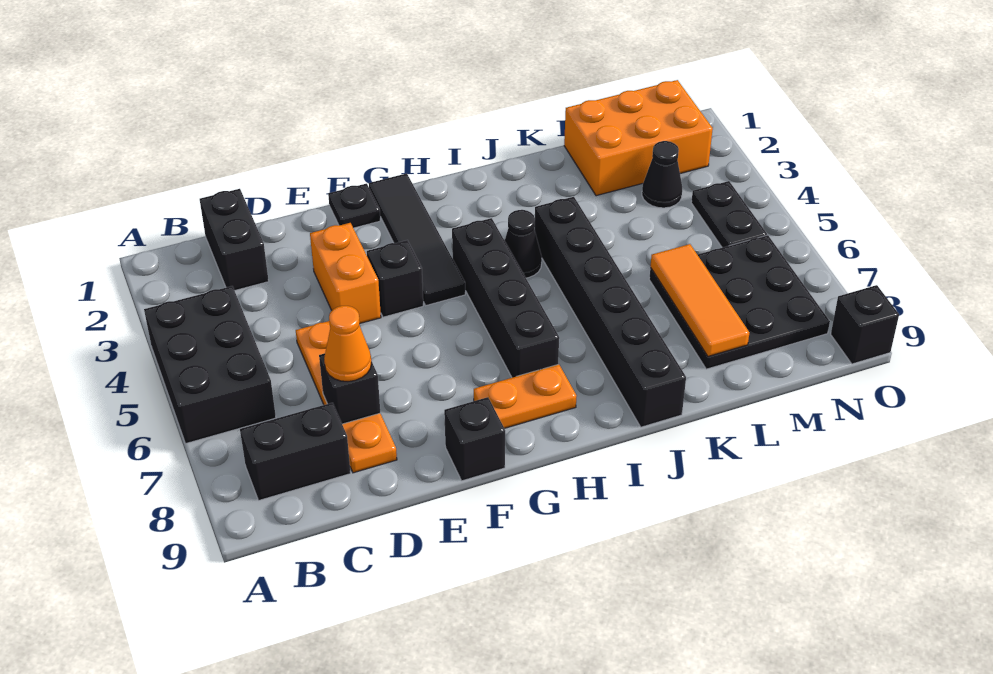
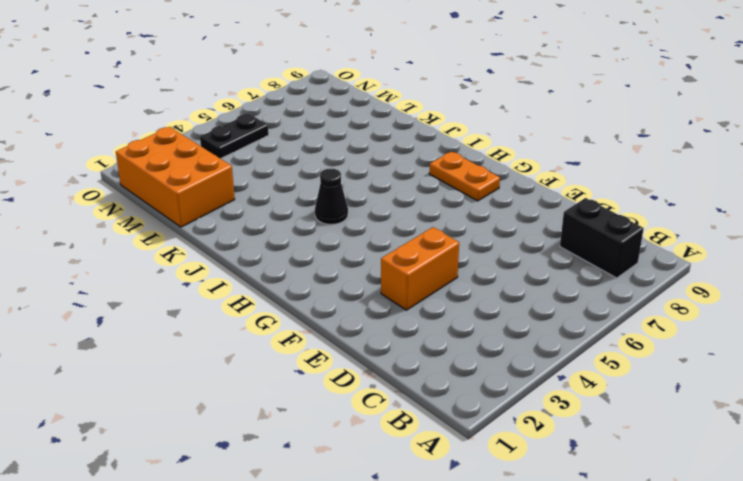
none -> black 2x3 brick [144,286,276,443]
none -> black 1x2 brick [200,189,269,291]
none -> orange 1x4 plate [296,321,397,473]

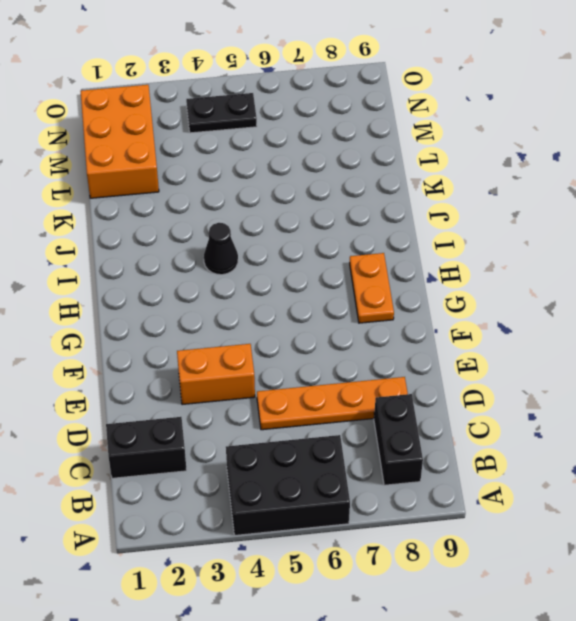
none -> black 1x1 plate [328,184,380,228]
none -> black 1x1 brick [367,240,423,317]
none -> black 1x1 brick [444,397,505,481]

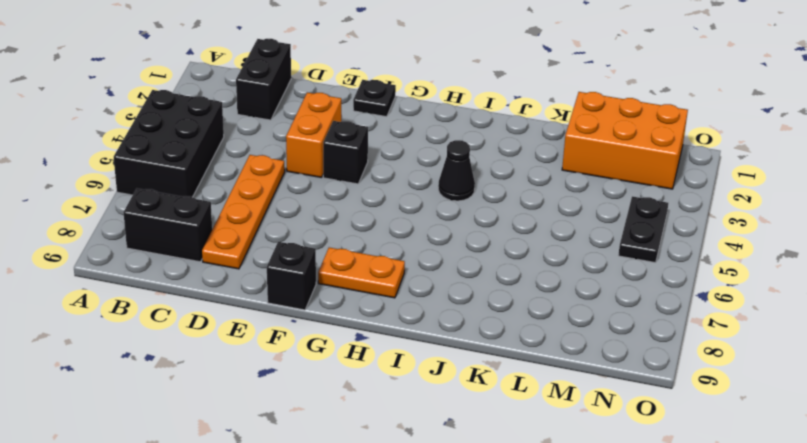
none -> black 1x4 tile [369,173,465,305]
none -> black 1x4 brick [452,218,559,378]
none -> black 1x6 brick [535,197,686,427]

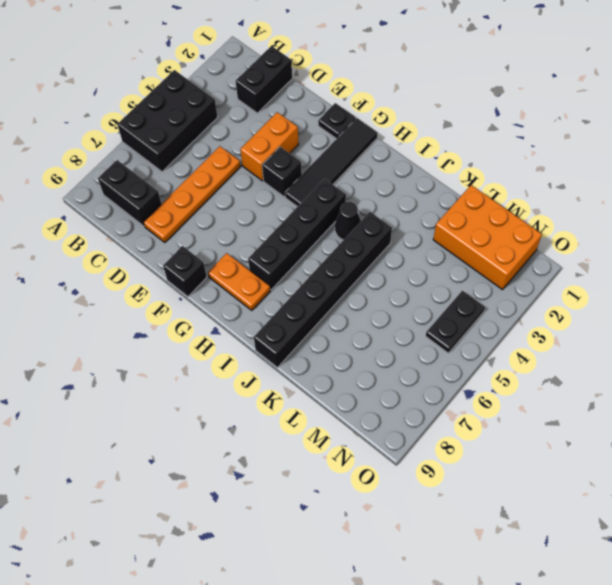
none -> black 3x3 plate [649,235,830,369]
none -> black 1x1 cone [642,141,682,208]
none -> black 1x1 brick [831,285,899,364]

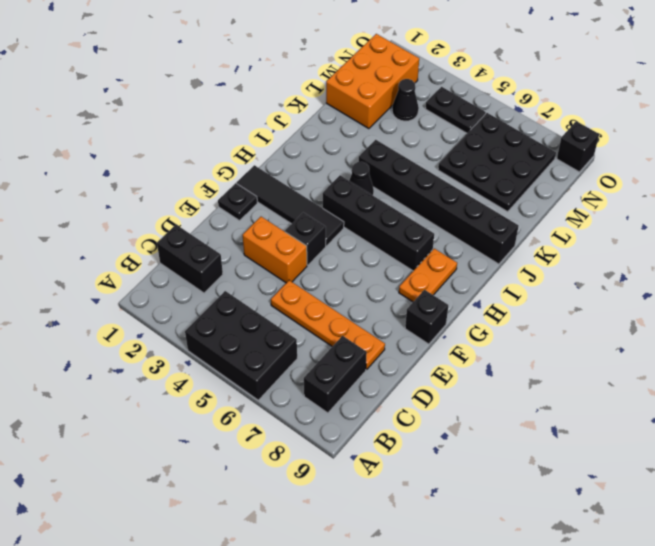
none -> black 1x1 brick [319,353,380,424]
none -> orange 1x3 tile [650,244,749,356]
none -> orange 1x1 cone [324,306,371,381]

